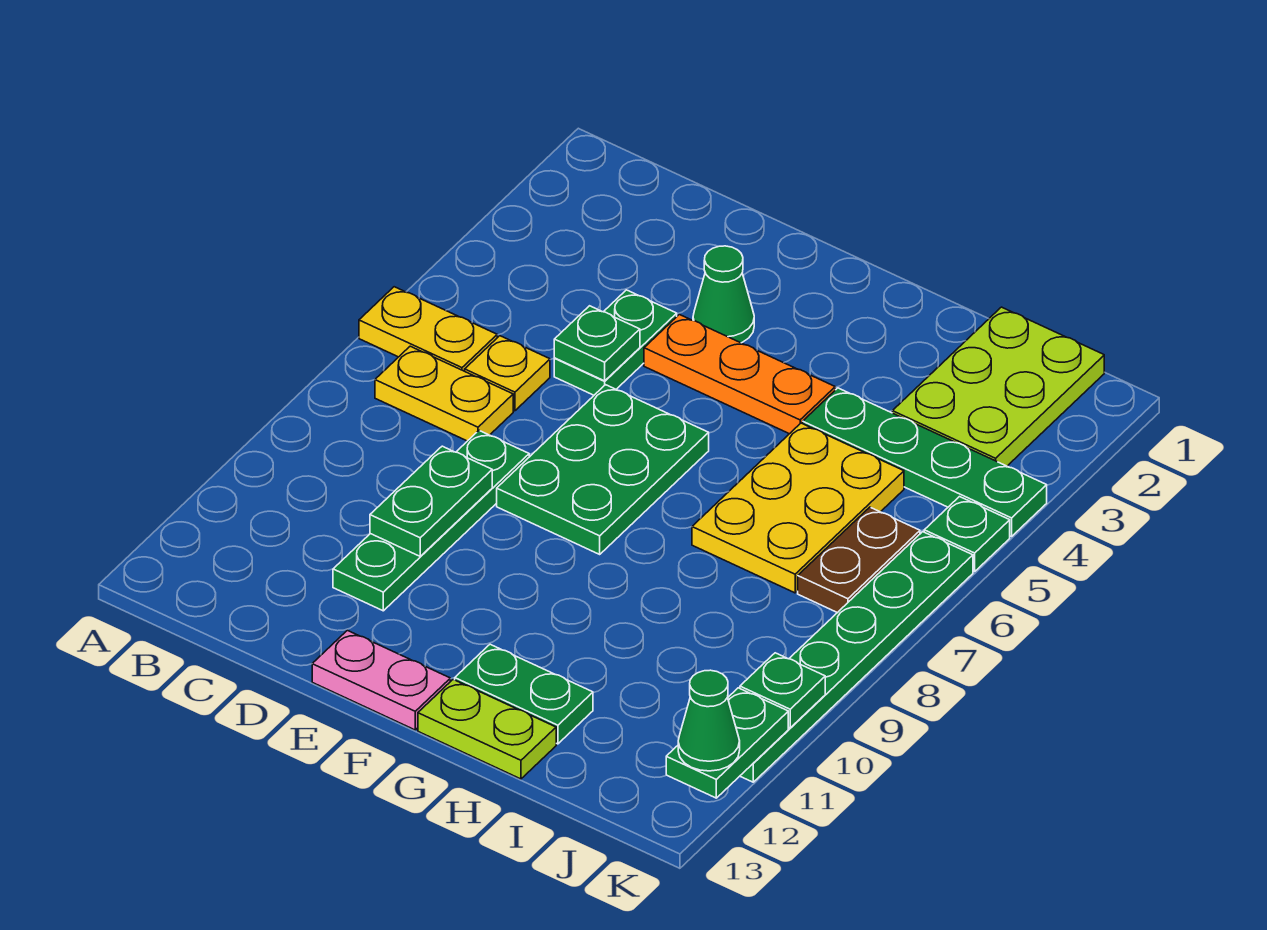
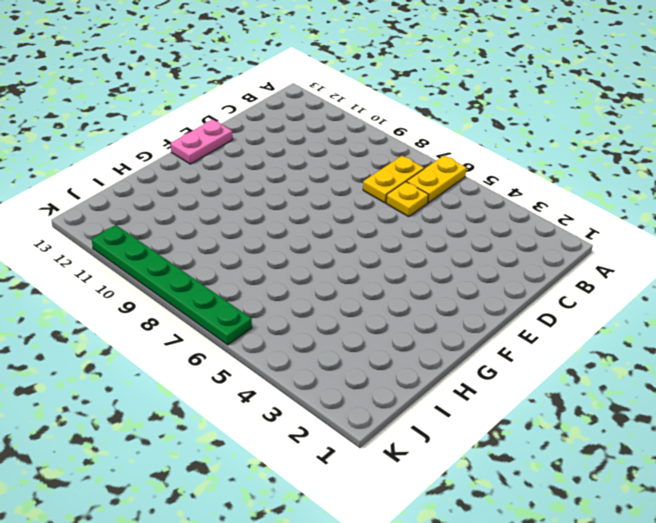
none -> green 1x2 plate [554,290,677,395]
none -> green 1x4 plate [333,431,529,611]
none -> green 1x1 cone [693,246,754,343]

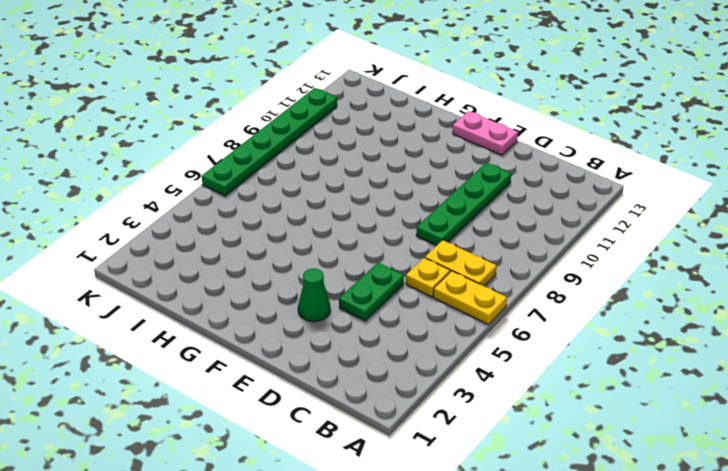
none -> orange 1x3 plate [644,314,835,434]
none -> green 2x3 plate [497,385,709,554]
none -> green 1x2 plate [455,644,593,744]

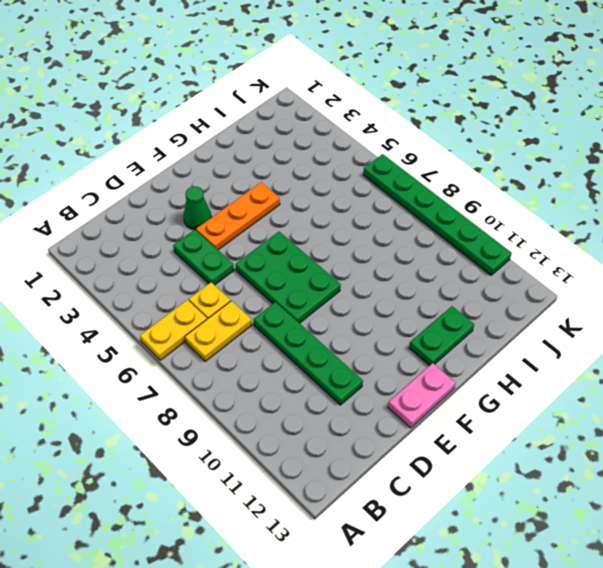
none -> lime 1x2 plate [418,680,556,779]
none -> green 1x4 plate [803,388,1047,537]
none -> yellow 2x3 plate [692,423,904,593]

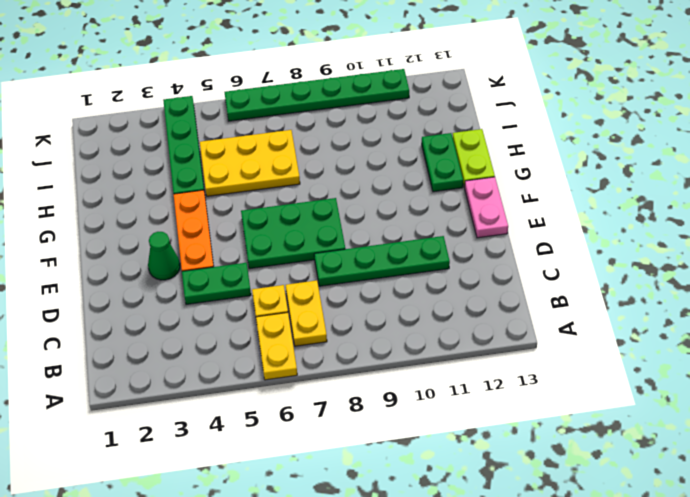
none -> lime 2x3 plate [892,307,1104,466]
none -> brown 1x2 plate [798,507,920,613]
none -> green 1x1 plate [924,497,1010,572]

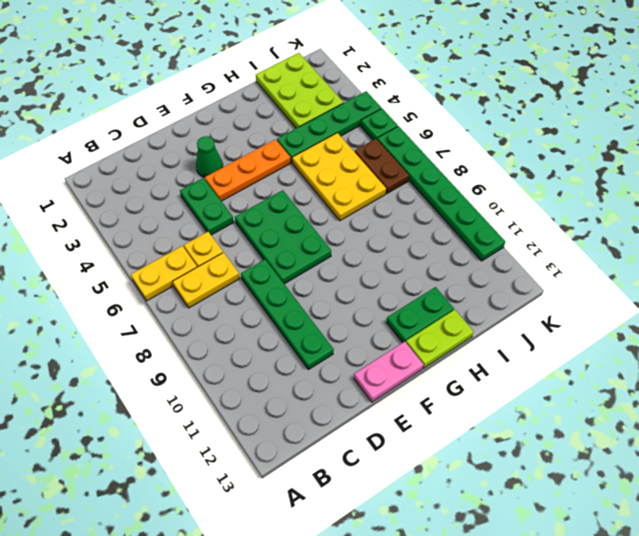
none -> green 1x1 plate [554,306,640,381]
none -> green 1x2 plate [370,446,492,556]
none -> green 1x1 plate [740,653,825,728]

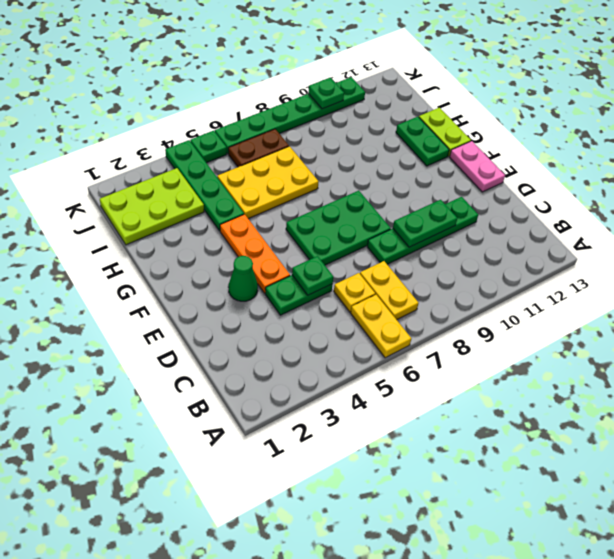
none -> green 1x2 plate [666,688,788,798]
none -> green 1x1 cone [678,670,740,771]

